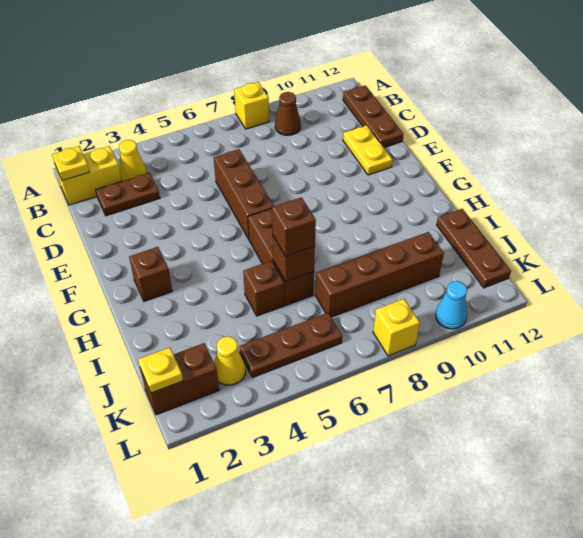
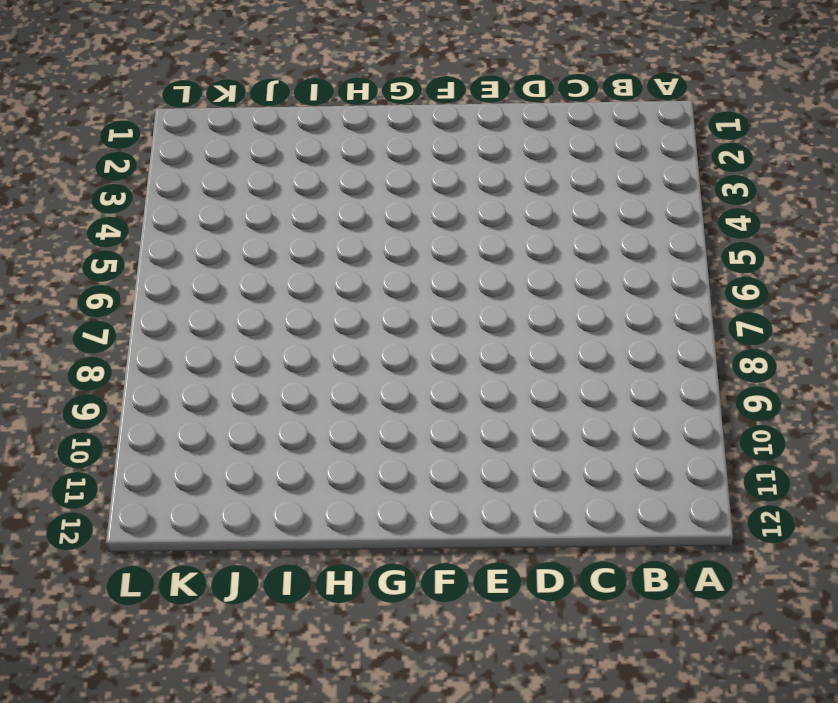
none -> yellow 1x1 brick [234,82,269,129]
none -> yellow 1x2 brick [55,146,122,205]
none -> yellow 1x1 cone [119,140,147,181]

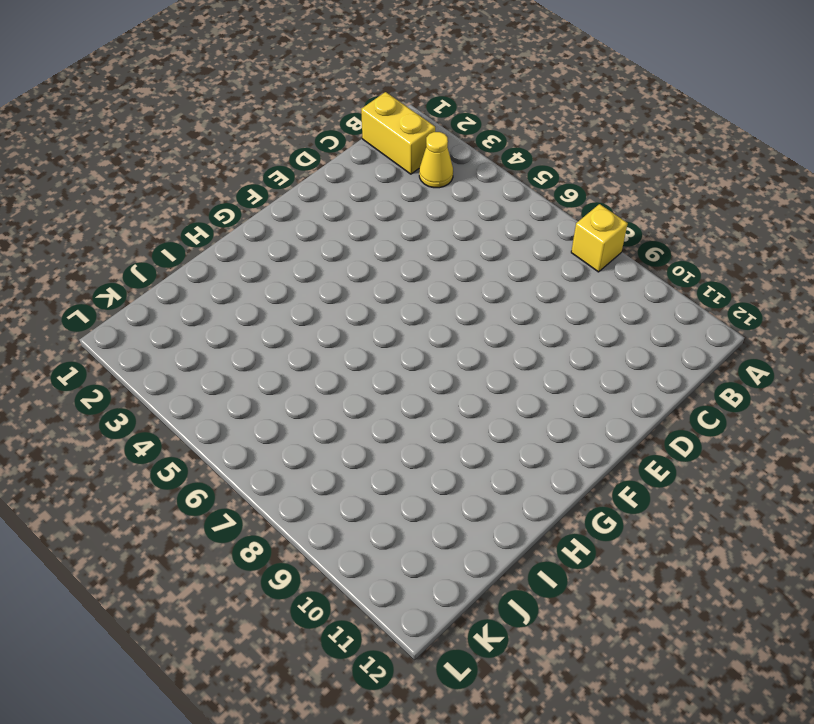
none -> brown 1x1 cone [275,92,301,135]
none -> brown 1x3 plate [343,86,404,147]
none -> brown 1x2 plate [96,173,160,216]

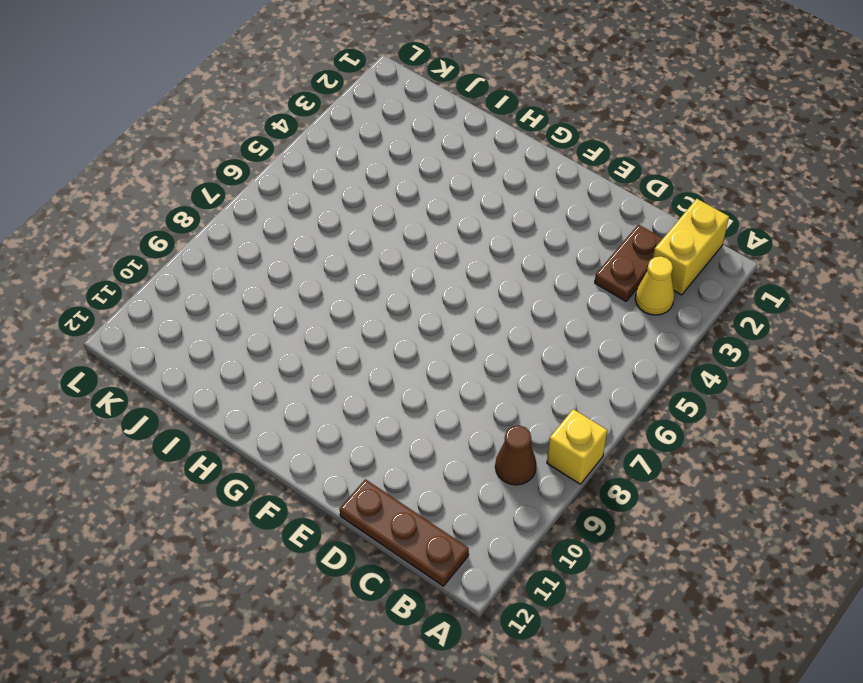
none -> brown 1x3 brick [214,149,274,239]
none -> yellow 1x2 plate [343,125,392,175]
none -> brown 1x1 brick [129,247,172,301]

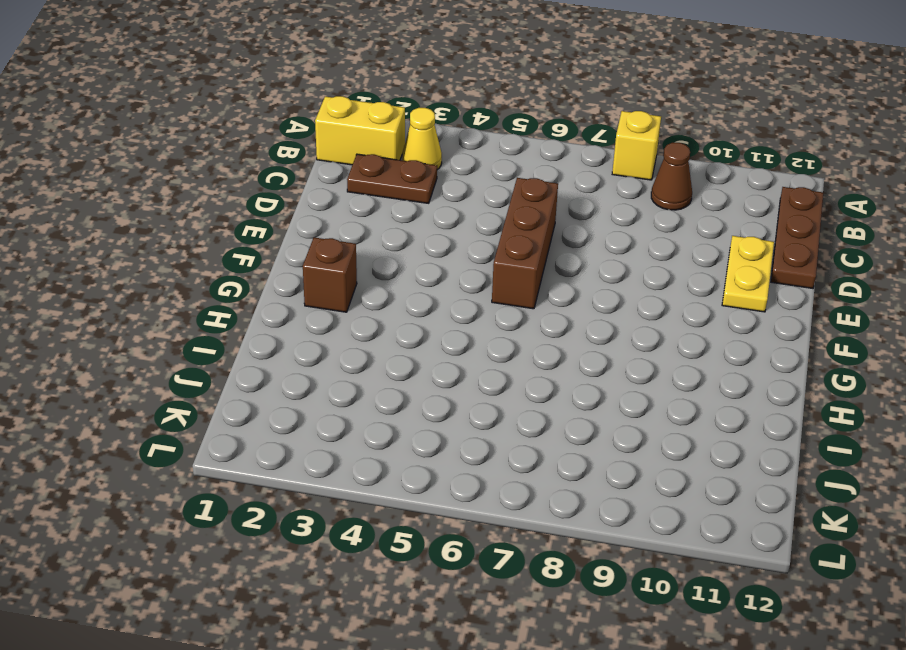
none -> brown 1x3 brick [248,208,314,305]
none -> brown 1x1 brick [243,261,285,316]
none -> brown 1x3 plate [437,209,511,288]

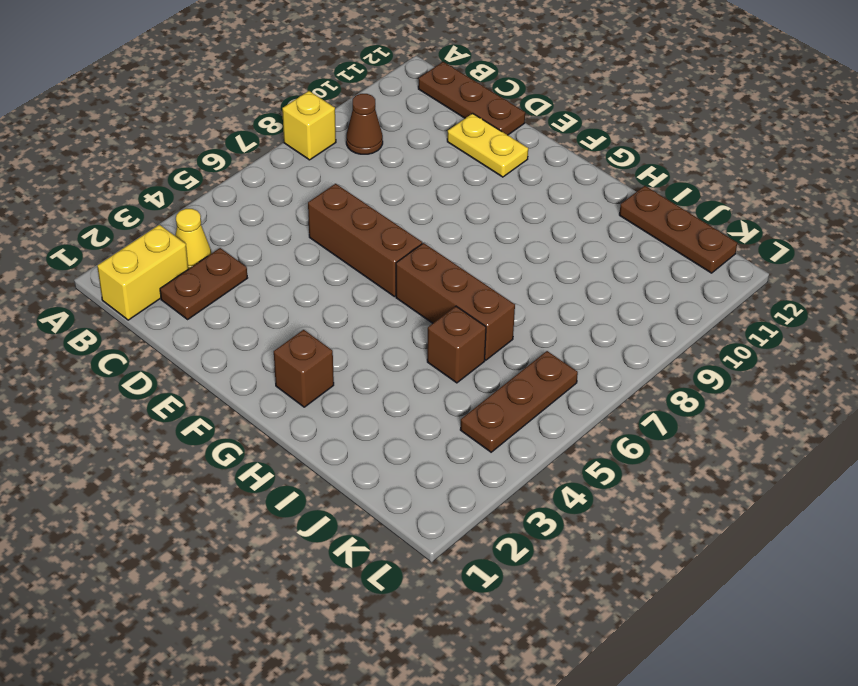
none -> brown 1x4 brick [315,232,444,317]
none -> brown 1x2 brick [140,343,219,415]
none -> yellow 1x1 cone [214,336,246,385]

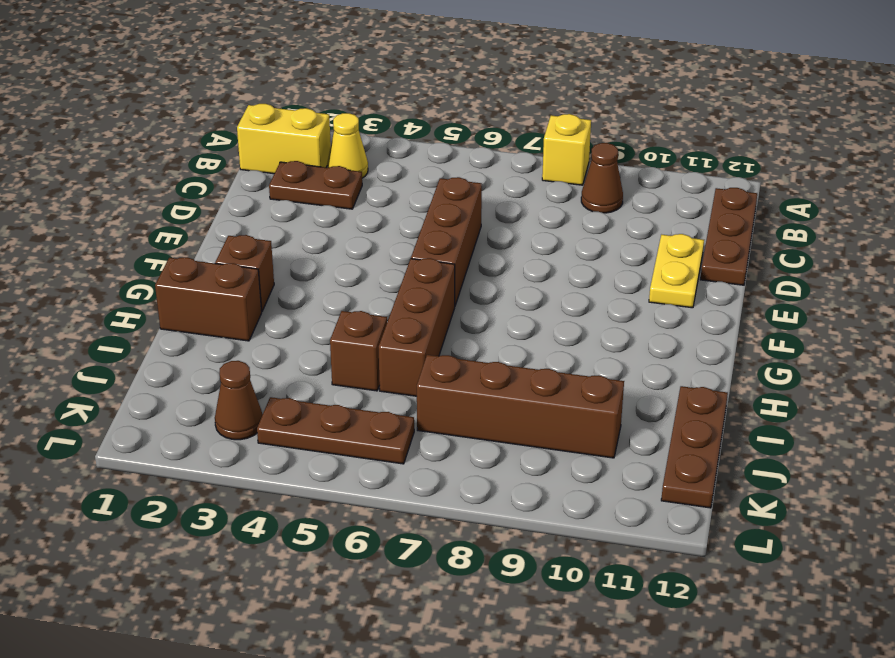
brown 1x2 brick [155,257,262,341] -> brown 1x2 brick moved to [140,343,219,415]
brown 1x1 cone [215,361,263,440] -> yellow 1x1 cone [214,336,246,385]
none -> yellow 1x1 brick [373,299,420,356]
none -> cyan 1x1 cone [436,281,467,329]
none -> yellow 1x1 plate [52,146,89,181]

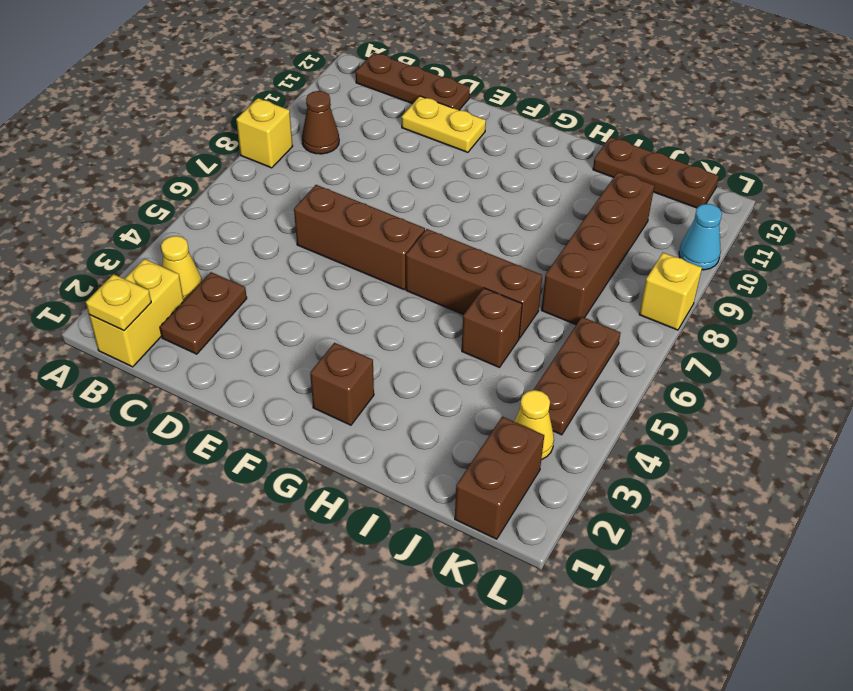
none -> brown 1x1 brick [272,235,315,282]
none -> yellow 1x1 plate [138,347,183,393]
none -> brown 1x1 brick [272,197,316,256]

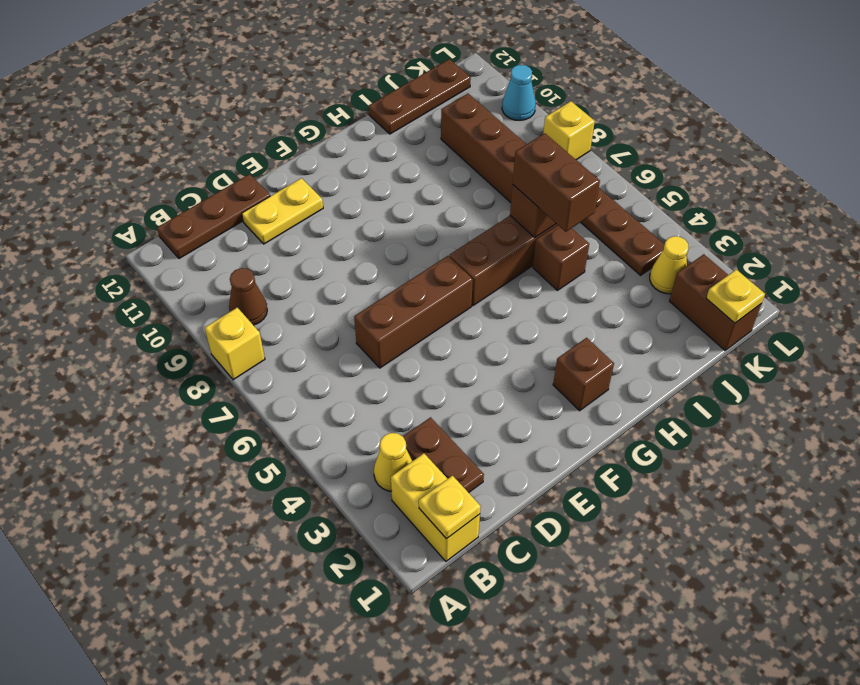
brown 1x2 brick [513,133,600,232] -> brown 1x1 brick [272,197,316,256]

